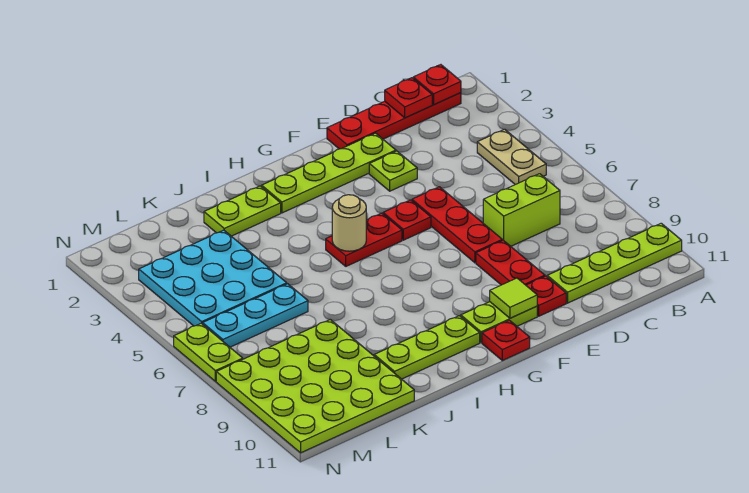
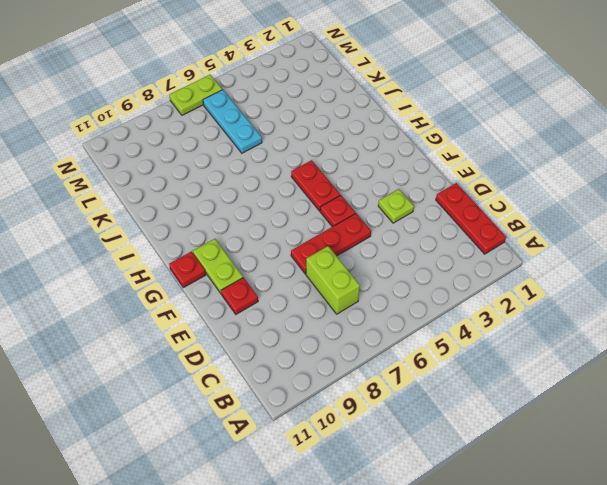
red 1x3 plate [436,183,506,254] -> red 1x4 plate [327,93,461,149]
none -> lime 1x4 plate [547,223,682,303]
none -> tan 1x2 plate [477,129,546,185]
none -> lime 1x4 plate [262,133,396,213]

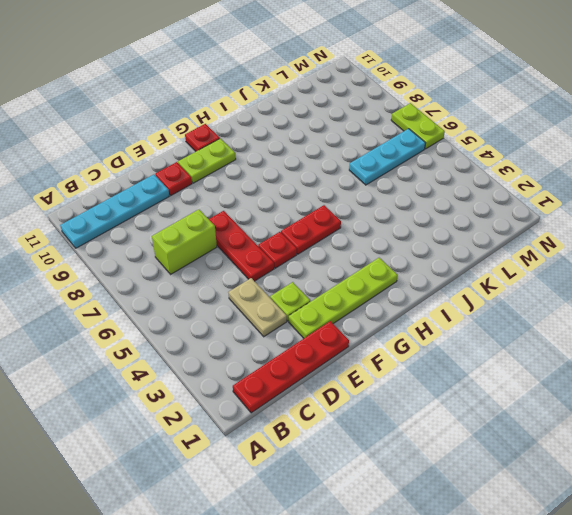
cyan 1x4 plate [60,175,169,248] -> lime 1x4 plate [547,223,682,303]
tan 1x2 plate [228,278,287,337] -> tan 1x2 plate moved to [477,129,546,185]
none -> red 1x2 plate [476,240,545,285]
none -> lime 1x3 plate [374,316,480,379]
none -> lime 1x2 plate [204,186,281,236]

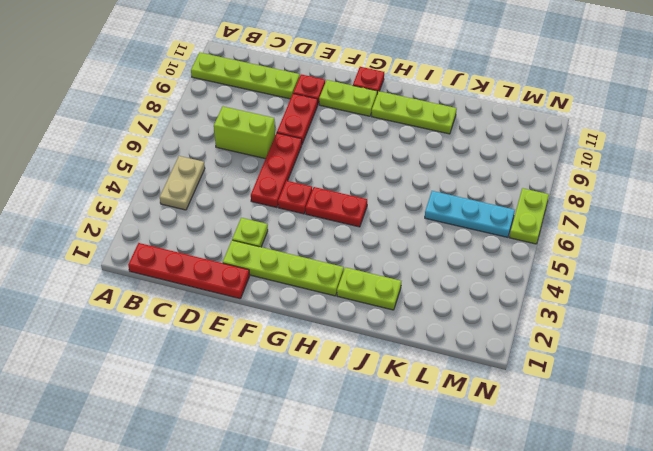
none -> cyan 3x3 plate [139,230,287,326]
none -> lime 4x4 plate [216,320,414,453]
none -> red 1x1 plate [413,65,461,105]

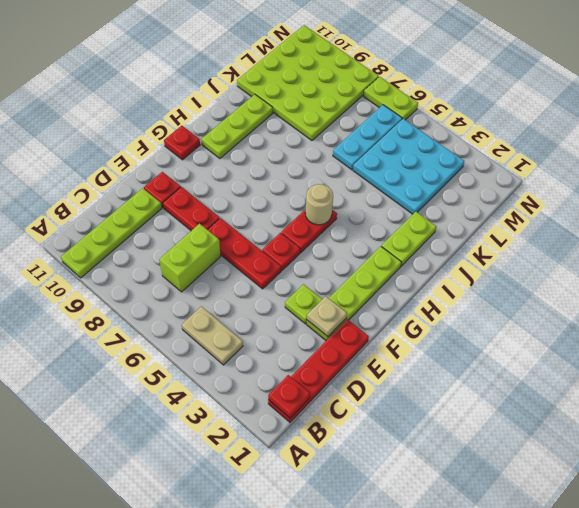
tan 1x1 plate [307,296,347,336] -> none
none -> lime 1x2 plate [461,302,537,343]
none -> red 1x1 plate [385,78,432,118]
none -> lime 1x1 tile [490,278,537,318]

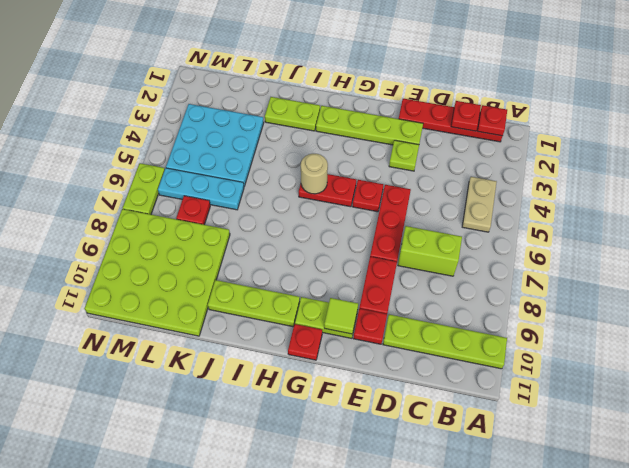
red 1x1 plate [176,196,210,225] -> none

